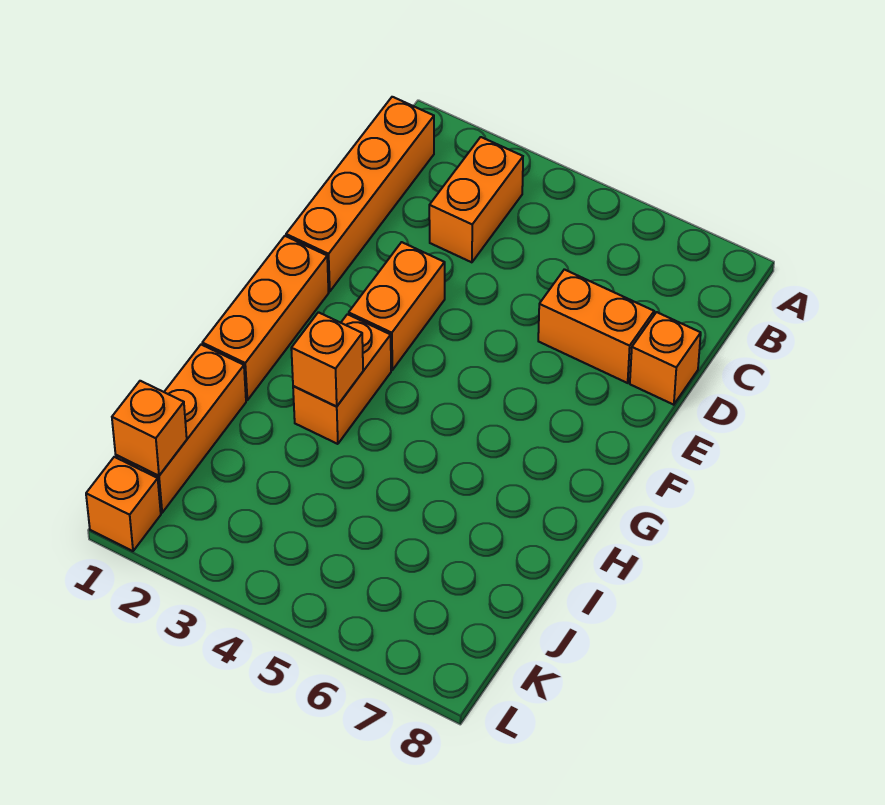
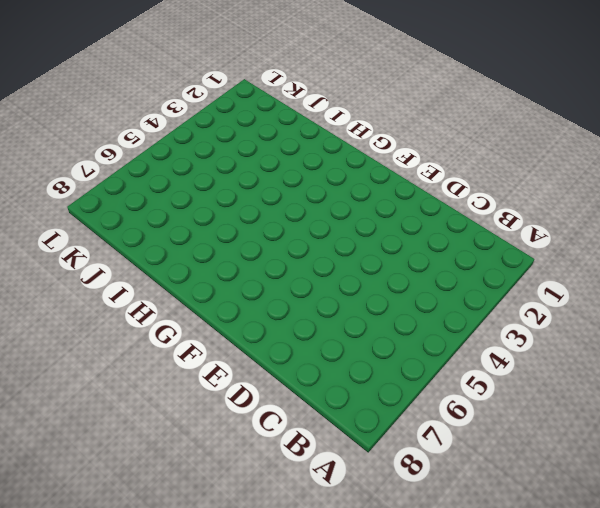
none -> orange 1x4 brick [286,97,434,292]
none -> orange 1x2 brick [429,137,523,262]

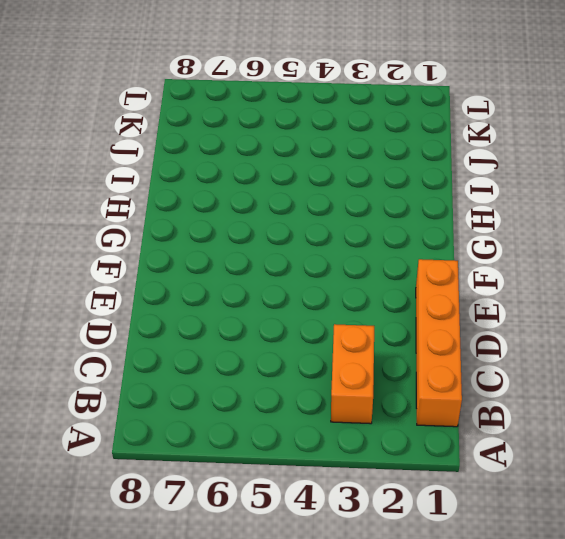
none -> orange 1x2 brick [538,269,654,383]
none -> orange 1x1 brick [630,312,701,405]

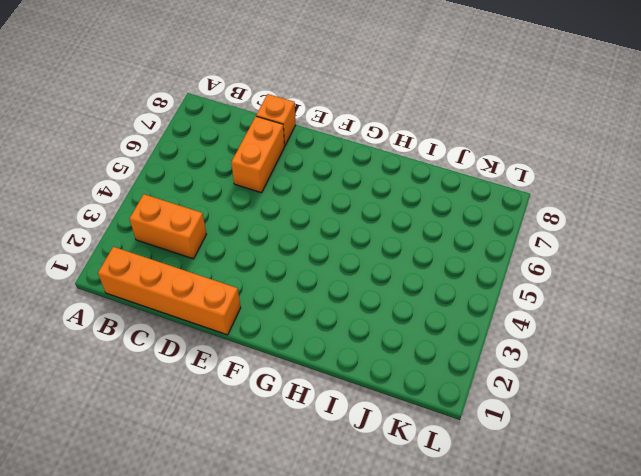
none -> orange 1x2 brick [349,242,445,370]
none -> orange 1x3 brick [202,236,329,400]

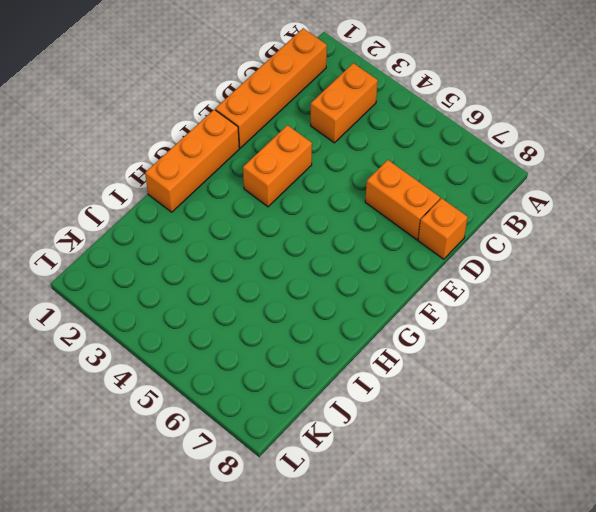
none -> orange 1x2 brick [293,314,391,444]
none -> orange 1x3 brick [116,345,246,513]

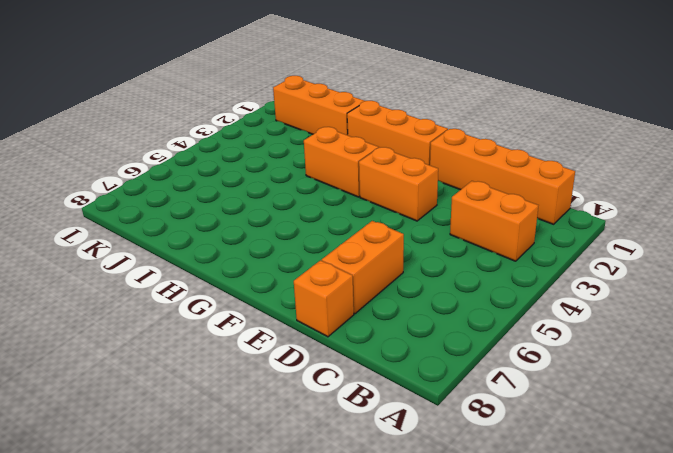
none -> orange 1x1 brick [86,457,161,551]
none -> orange 1x1 brick [291,312,363,407]

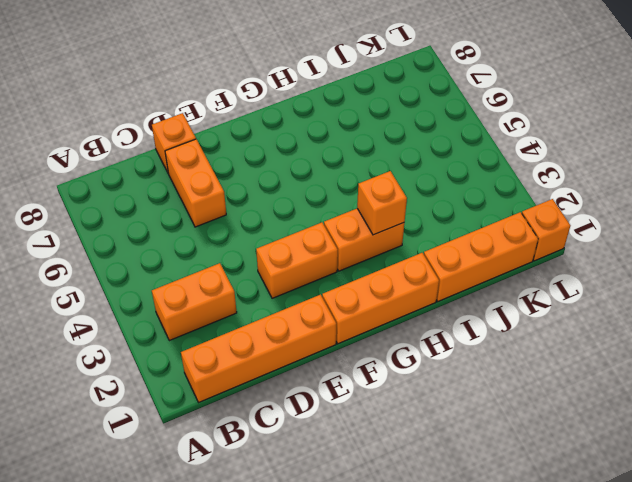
none -> orange 1x1 brick [112,381,187,476]

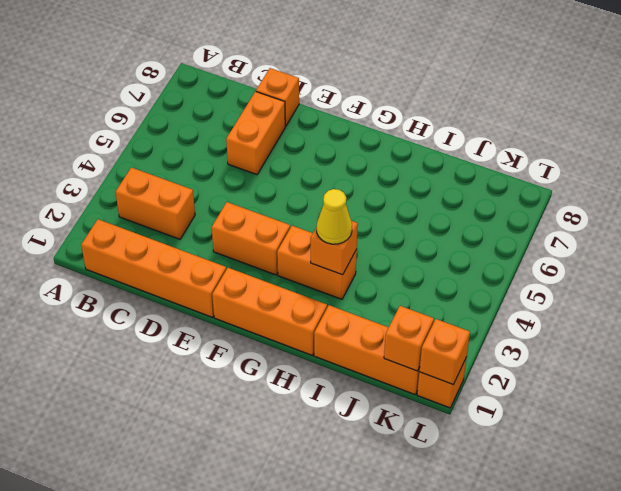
yellow 1x1 cone [317,189,352,244] -> none
orange 1x1 brick [419,319,470,385] -> none

